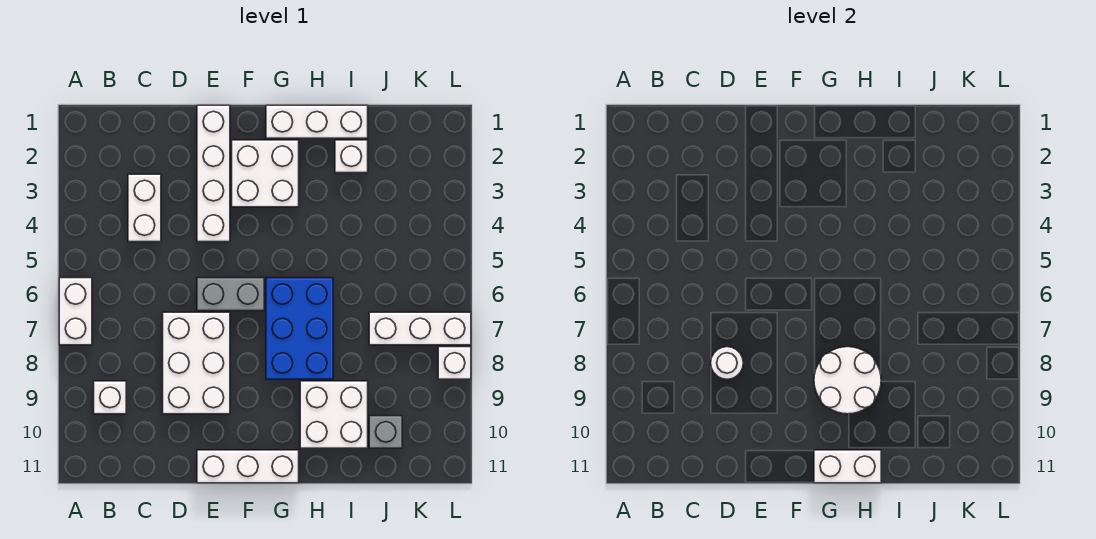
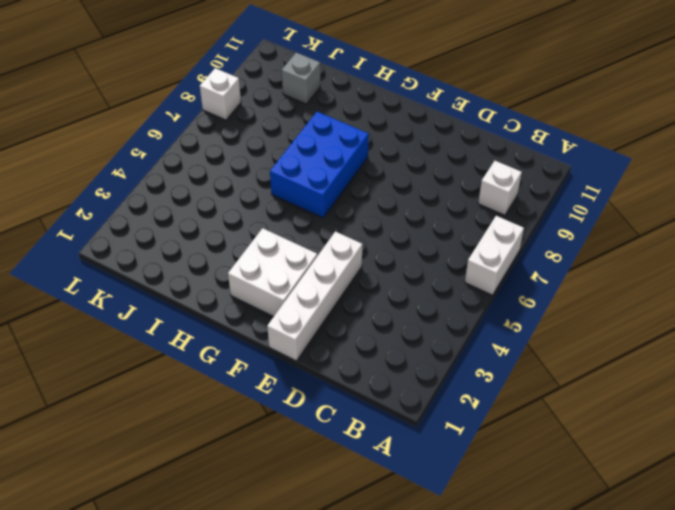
none -> white 1x2 brick [128,174,161,242]
none -> white 2x3 brick [163,312,230,414]
none -> grey 1x2 brick [197,278,264,311]

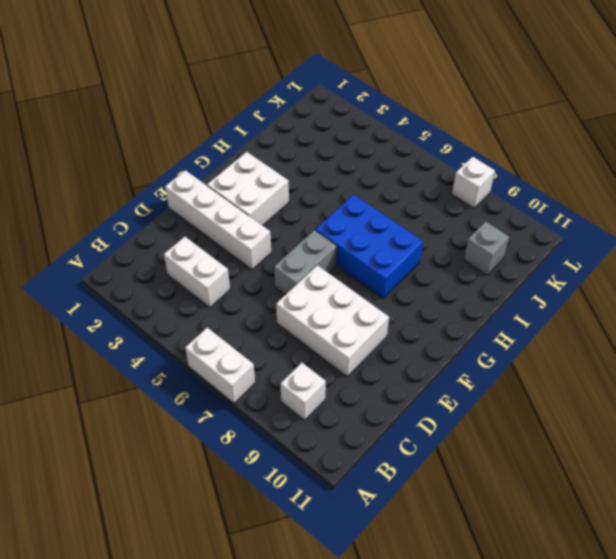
none -> white 1x3 brick [197,450,299,483]
none -> white 1x3 brick [266,105,368,138]
none -> white 2x2 brick [300,381,368,448]

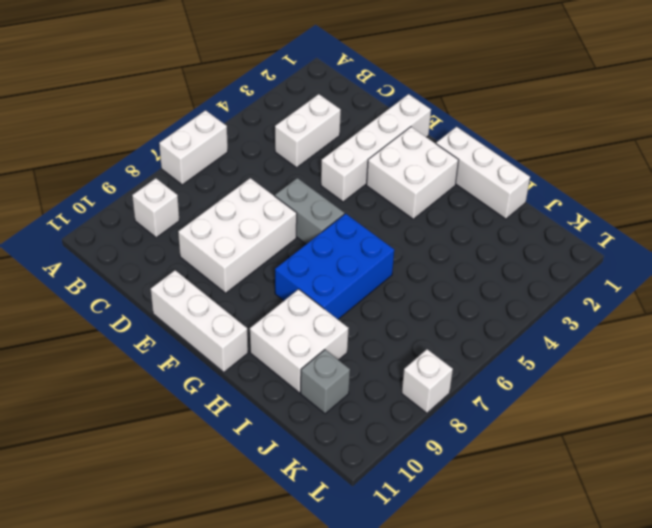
none -> white 1x1 brick [335,140,368,173]
none -> white 1x3 brick [369,312,471,345]
none -> white 1x1 round brick [711,347,743,379]

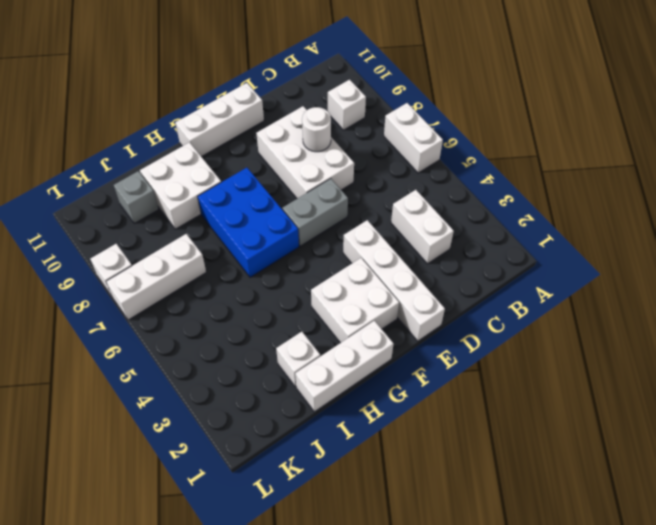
none -> white 2x2 round brick [814,347,881,414]
none -> white 1x2 brick [814,450,881,483]

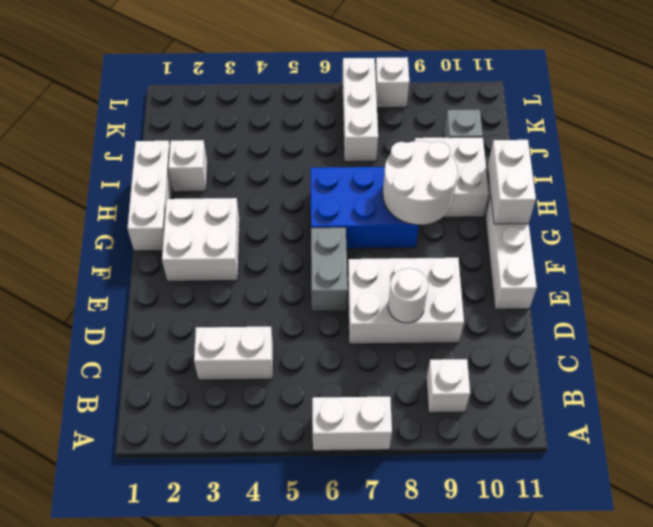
none -> white 1x4 brick [197,105,230,242]

